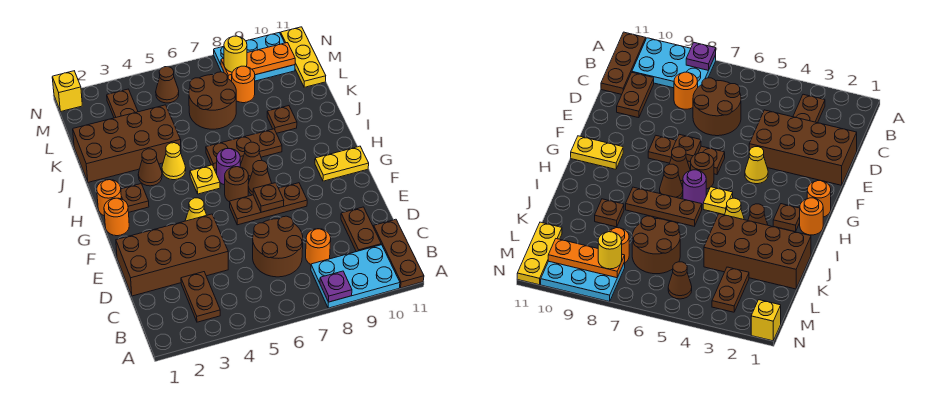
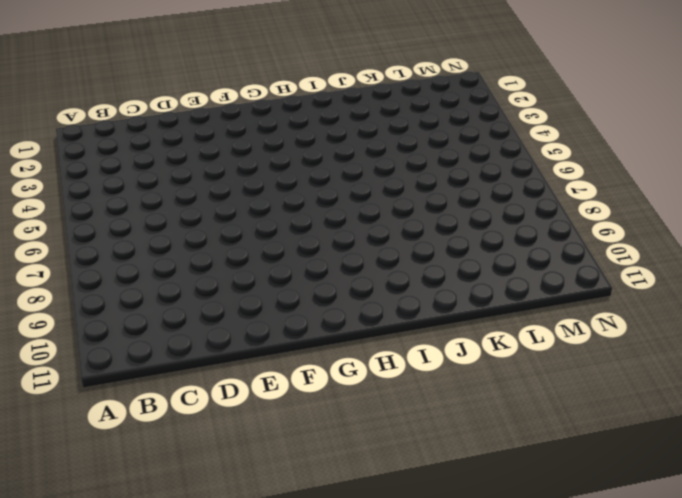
none -> cyan 2x3 plate [311,245,400,308]
none -> brown 1x3 plate [374,219,424,288]
none -> brown 1x2 plate [181,272,220,322]
none -> brown 2x2 round brick [253,216,303,277]

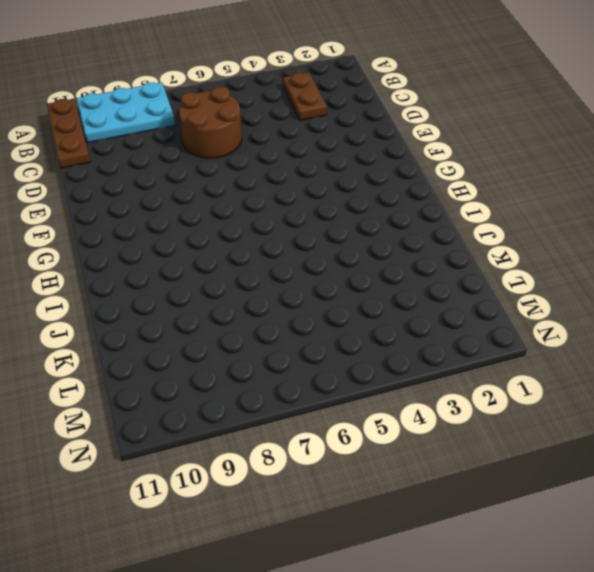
none -> orange 1x1 round brick [306,229,331,264]
none -> brown 1x2 plate [341,207,381,252]
none -> brown 2x4 brick [116,214,228,296]
none -> yellow 1x1 cone [185,198,207,221]

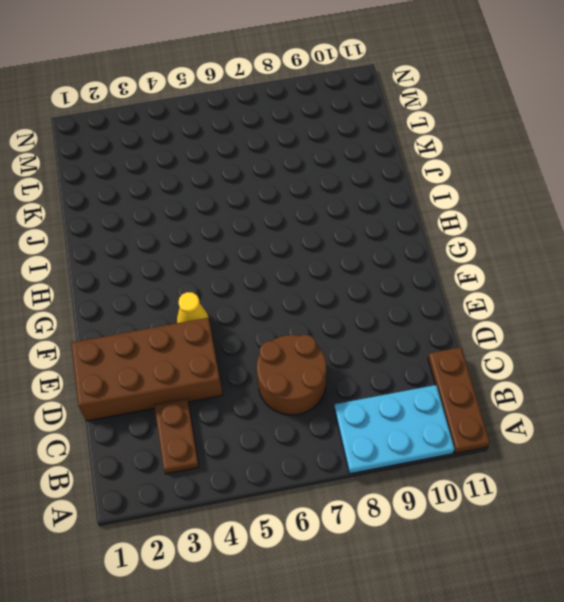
none -> orange 1x1 round brick [306,229,331,264]
none -> brown 1x2 plate [341,207,381,252]
none -> brown 1x3 plate [230,183,307,225]
none -> orange 1x1 round brick [104,198,129,236]

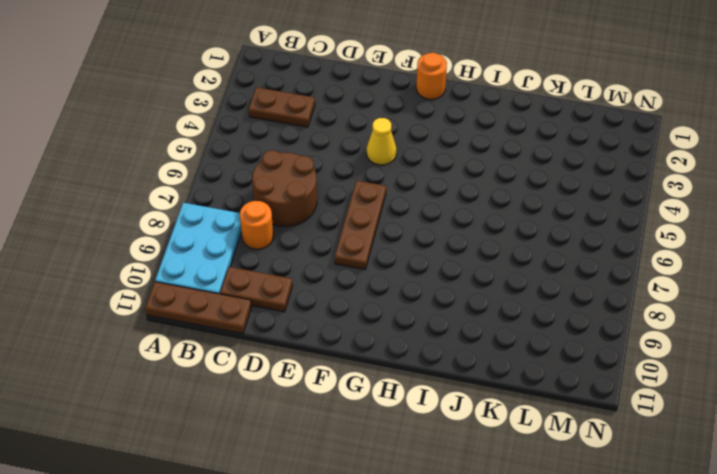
none -> brown 2x4 brick [116,214,228,296]
none -> brown 1x1 round brick [225,167,249,202]
none -> brown 1x1 cone [248,160,272,195]
none -> yellow 1x2 plate [315,146,369,181]

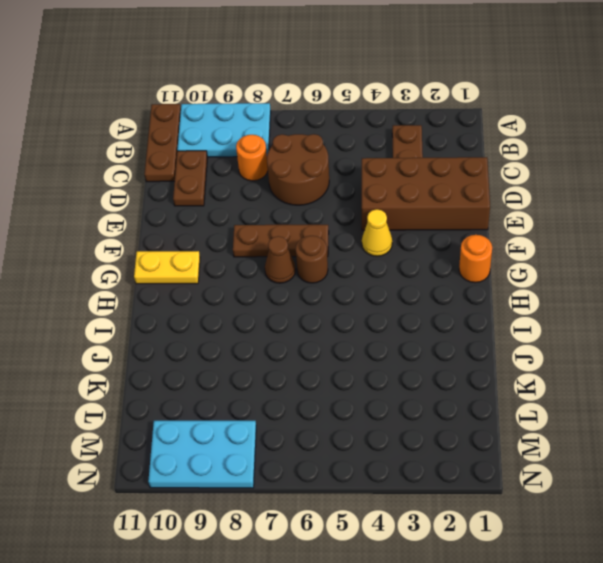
none -> orange 1x1 round brick [97,180,121,216]
none -> brown 1x1 plate [121,184,149,212]
none -> yellow 1x1 plate [190,165,220,194]
none -> purple 1x1 round brick [217,148,240,185]

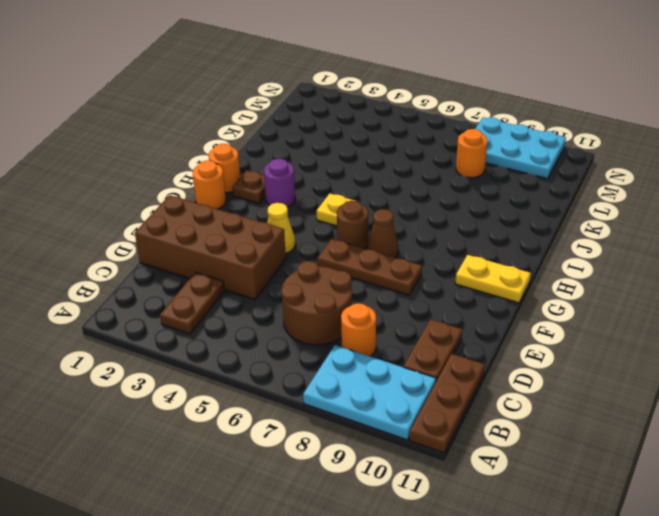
purple 1x1 round brick [264,159,295,207] -> purple 1x1 round brick moved to [217,148,240,185]
none -> brown 1x1 cone [240,142,262,179]
none -> brown 1x1 cone [138,149,162,186]
none -> yellow 1x1 cone [162,143,186,180]
none -> brown 1x3 plate [206,129,282,169]

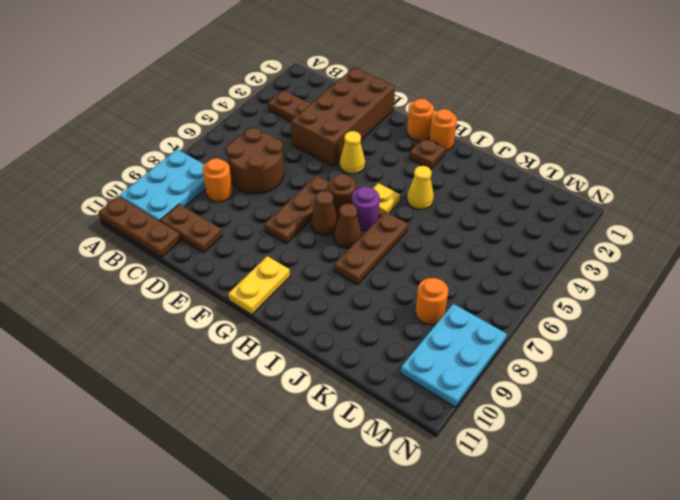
none -> brown 1x1 cone [138,149,162,186]
none -> brown 2x4 brick [73,105,181,182]
none -> brown 1x1 plate [267,106,297,133]
none -> brown 2x2 round brick [189,72,236,129]

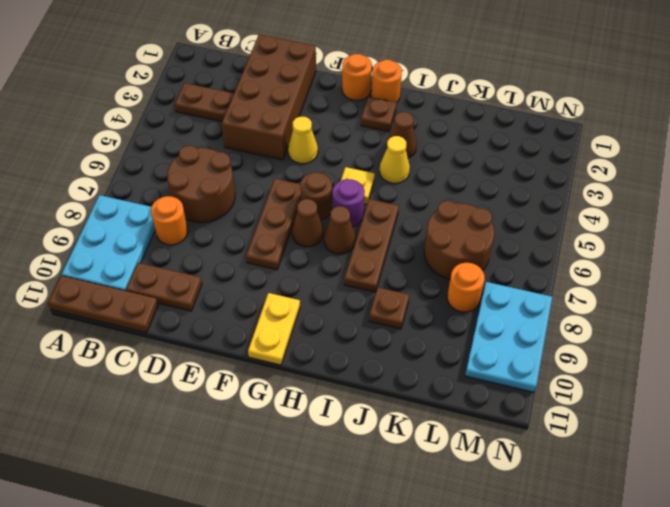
none -> brown 2x4 brick [73,105,181,182]
none -> brown 1x2 plate [107,89,138,118]
none -> yellow 1x3 plate [281,27,326,87]
none -> brown 1x1 cone [156,67,179,103]

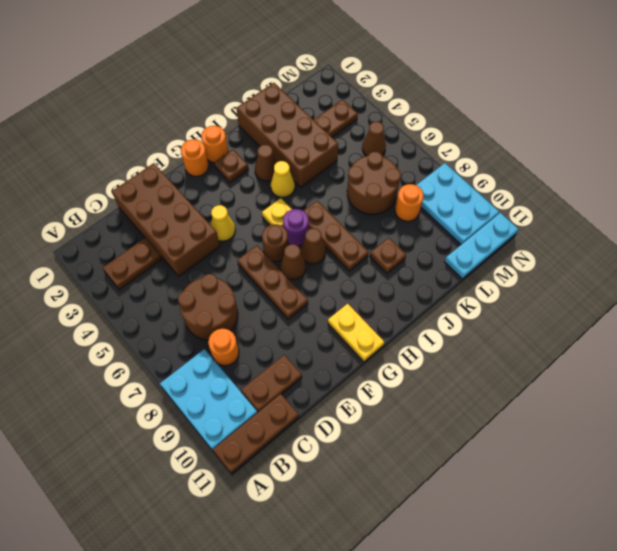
cyan 1x3 plate [444,213,518,279] -> yellow 1x3 plate [281,27,326,87]
none -> yellow 1x1 brick [52,71,82,111]
none -> purple 1x1 plate [320,271,352,302]
none -> brown 1x1 plate [253,183,284,212]
none -> orange 1x3 plate [221,43,295,81]

